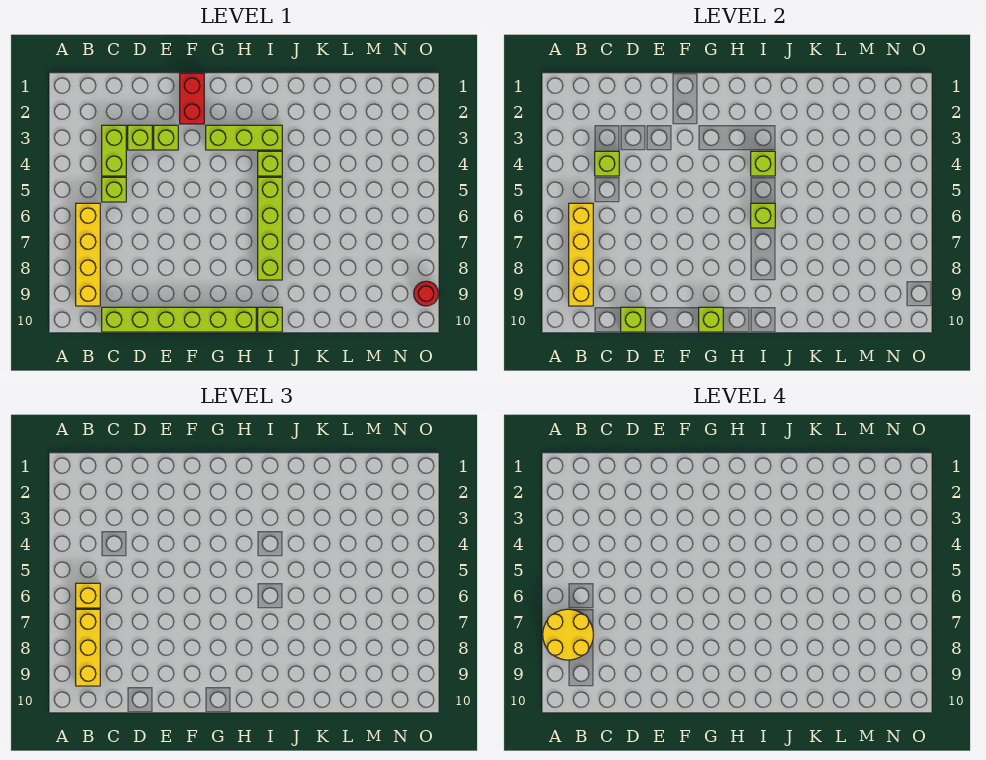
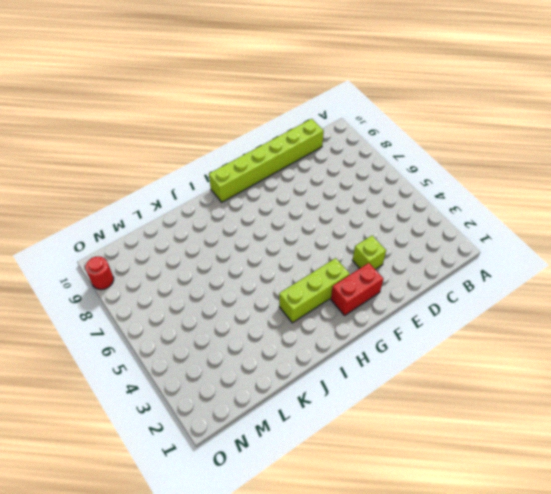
red 1x2 brick [331,263,384,315] -> red 1x2 brick turned to [180,73,204,124]
none -> yellow 1x4 brick [76,203,100,306]
none -> lime 1x2 brick [102,125,126,176]
none -> lime 1x1 brick [102,177,126,202]

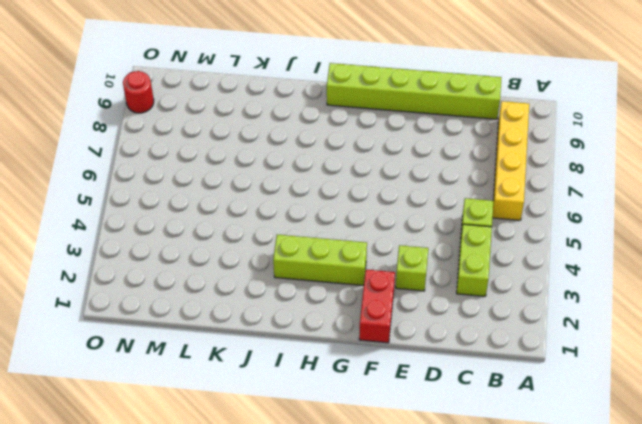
none -> lime 1x1 brick [128,125,152,150]
none -> lime 1x1 brick [258,151,282,176]
none -> lime 1x4 brick [258,177,282,280]

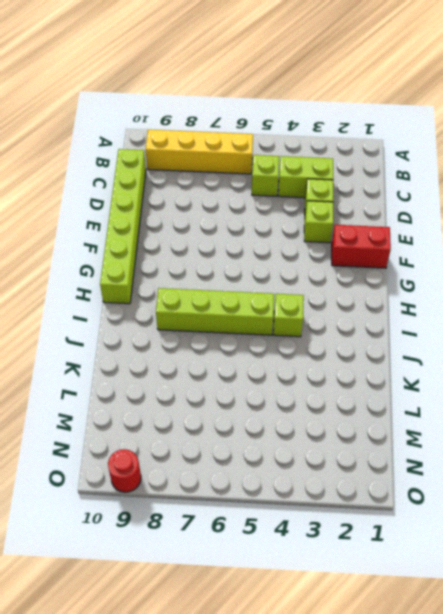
none -> lime 1x3 brick [206,125,282,150]
none -> lime 1x1 brick [258,307,282,332]
none -> yellow 1x4 brick [569,203,593,306]

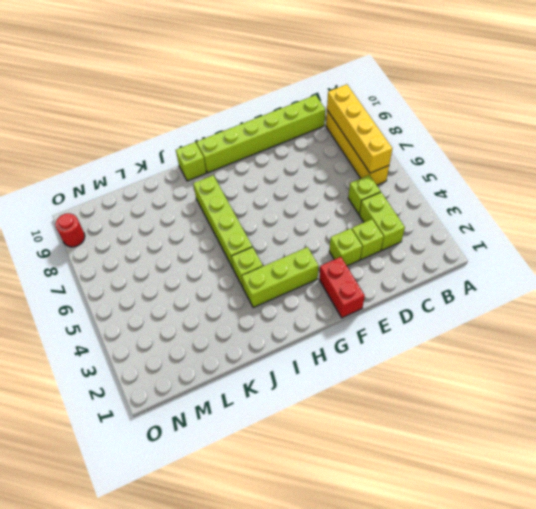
none -> lime 1x1 brick [595,151,619,176]
none -> lime 1x1 brick [621,307,645,332]
none -> lime 1x1 brick [699,307,723,332]

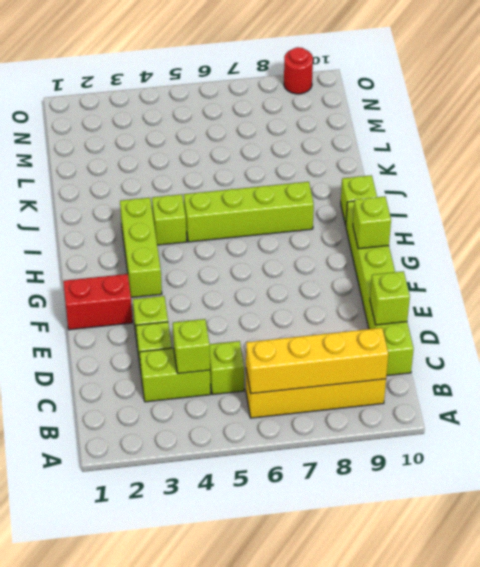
none -> lime 1x1 brick [751,151,775,176]
none -> lime 1x1 brick [751,203,775,228]
none -> yellow 1x1 brick [76,583,100,608]

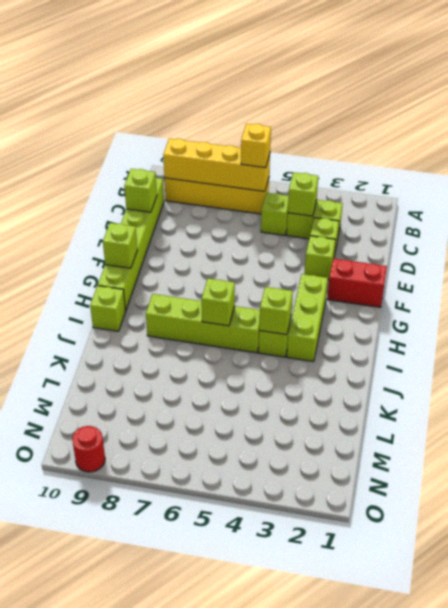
none -> yellow 1x3 brick [76,609,100,686]
none -> yellow 2x2 round brick [543,609,593,660]

